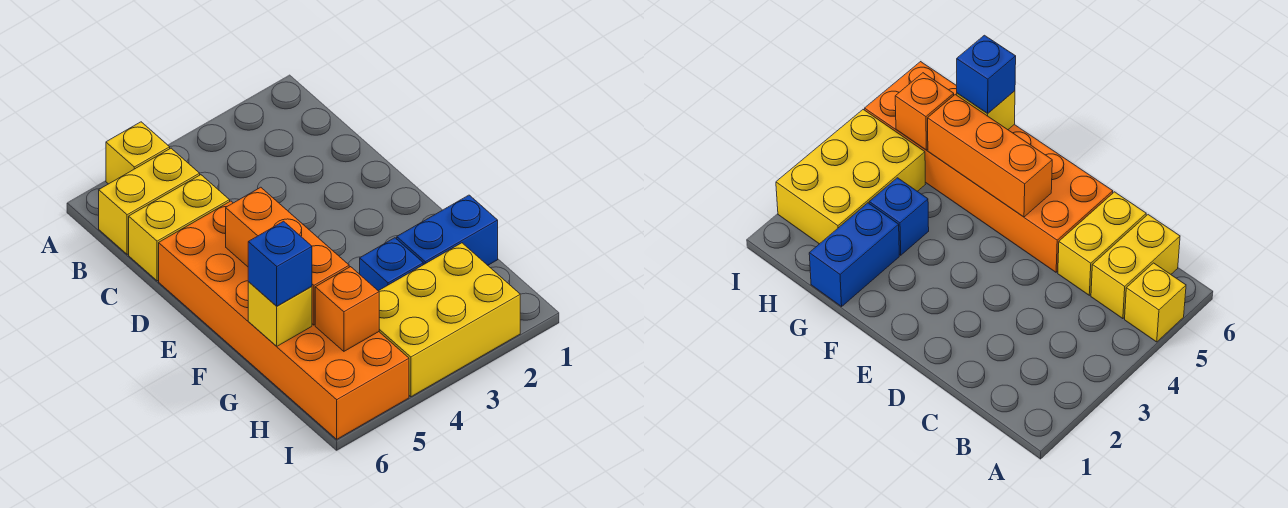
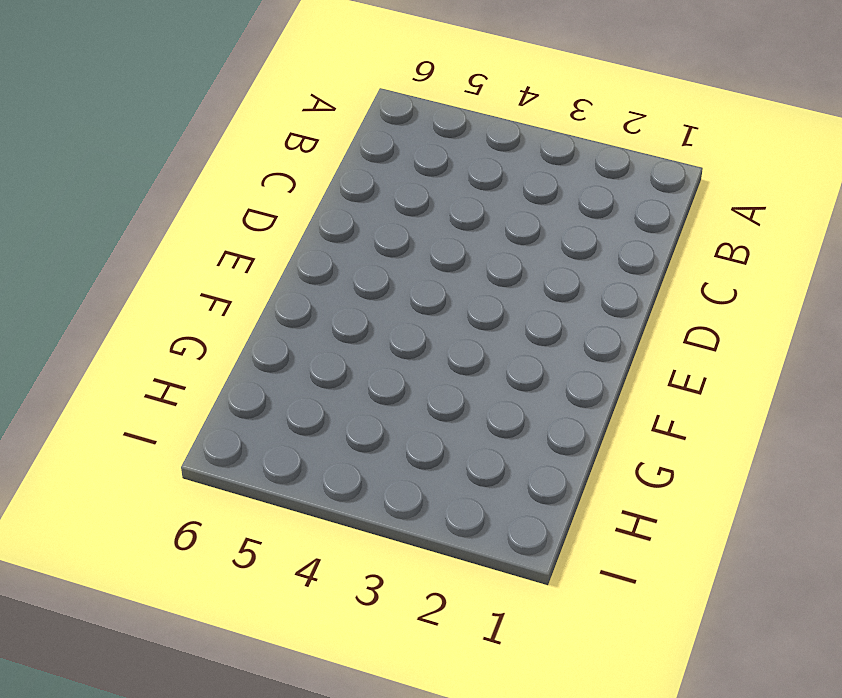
none -> yellow 1x1 brick [106,122,170,184]
none -> yellow 1x2 brick [99,148,200,254]

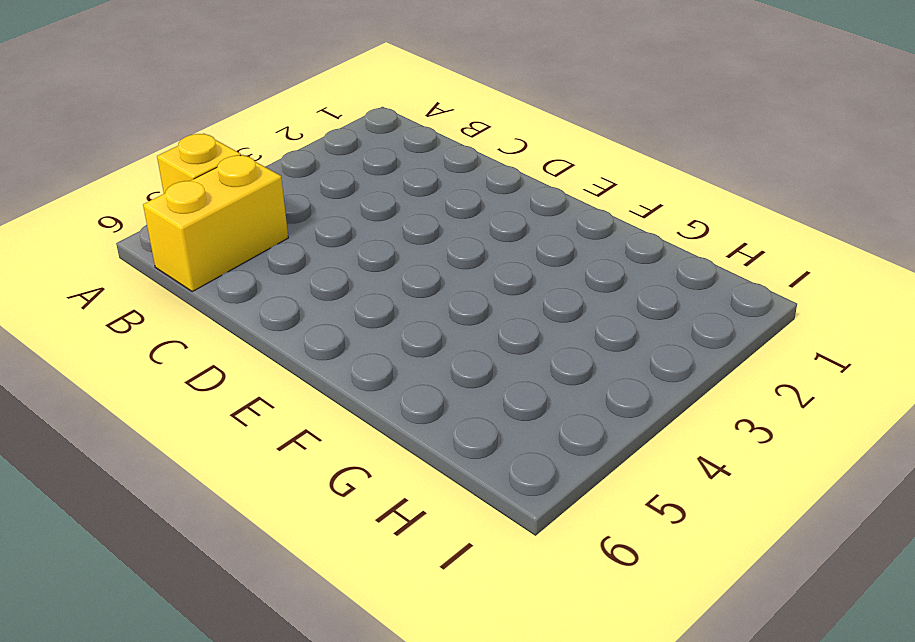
none -> yellow 1x2 brick [129,175,230,281]
none -> orange 2x6 brick [159,201,409,439]

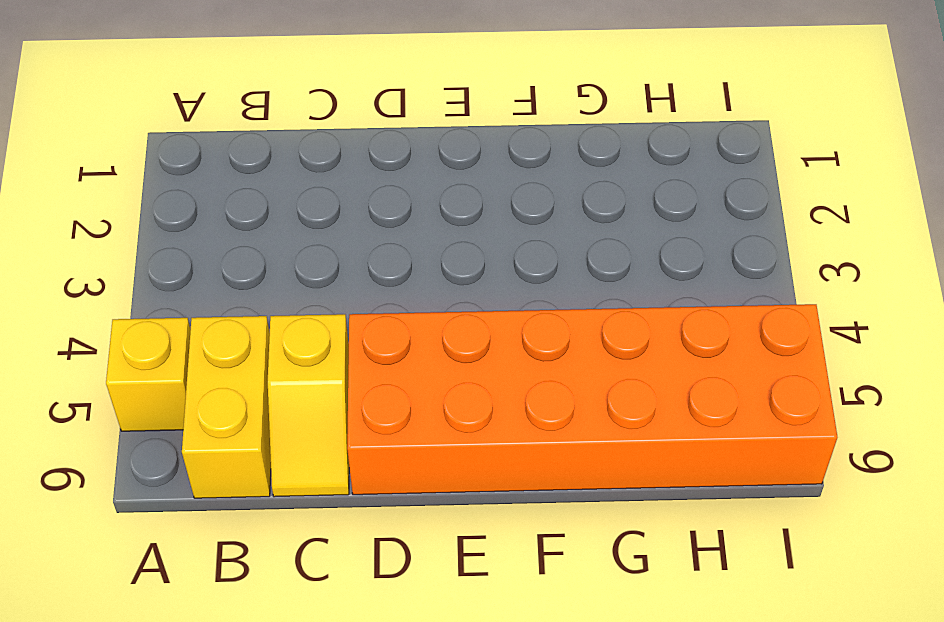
yellow 1x2 slope [268,314,349,497] -> yellow 1x2 brick [129,175,230,281]
none -> blue 1x2 brick [397,195,498,265]
none -> blue 1x1 brick [360,238,423,291]

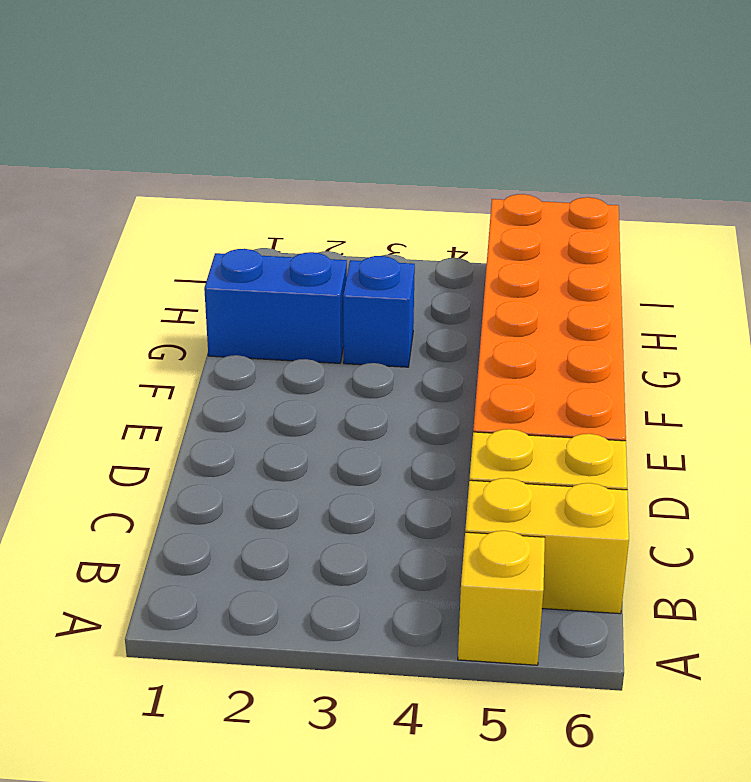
none -> yellow 2x3 brick [379,243,520,397]
none -> orange 1x3 brick [226,187,349,325]

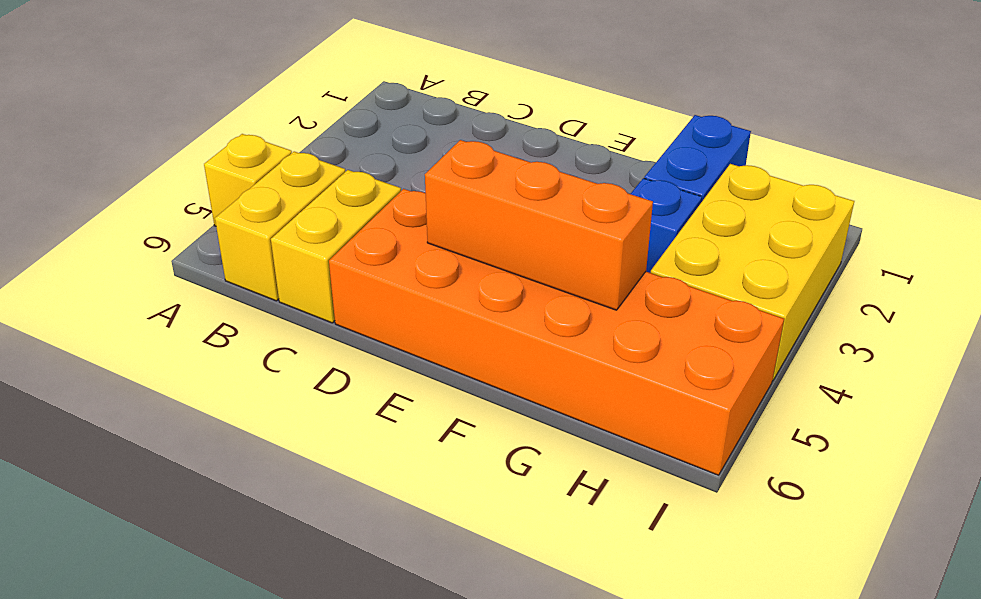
none -> yellow 1x1 brick [248,282,312,346]
none -> orange 1x1 brick [315,267,379,351]

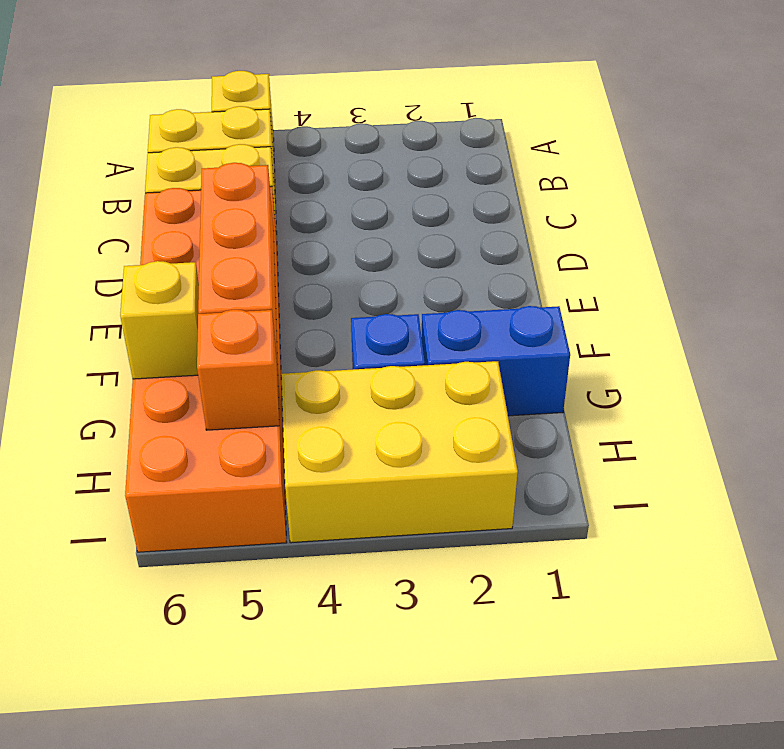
none -> blue 1x1 brick [248,221,312,306]

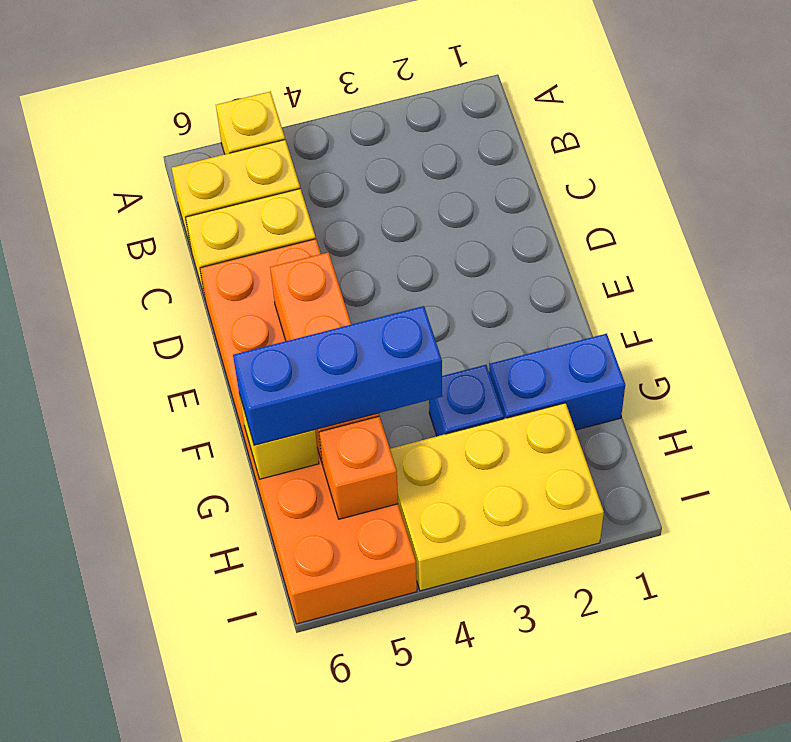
blue 1x3 brick [233,306,442,445] -> blue 1x1 brick [248,221,312,306]

